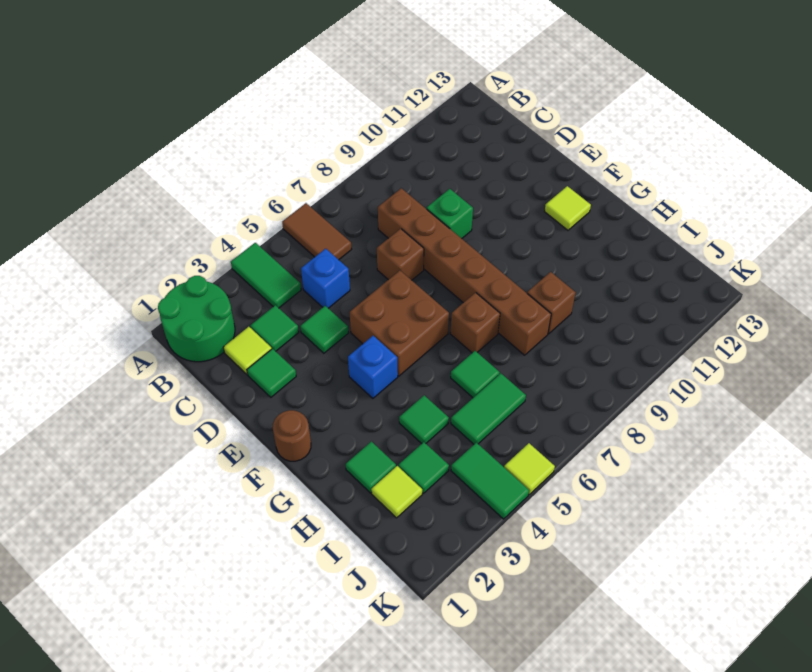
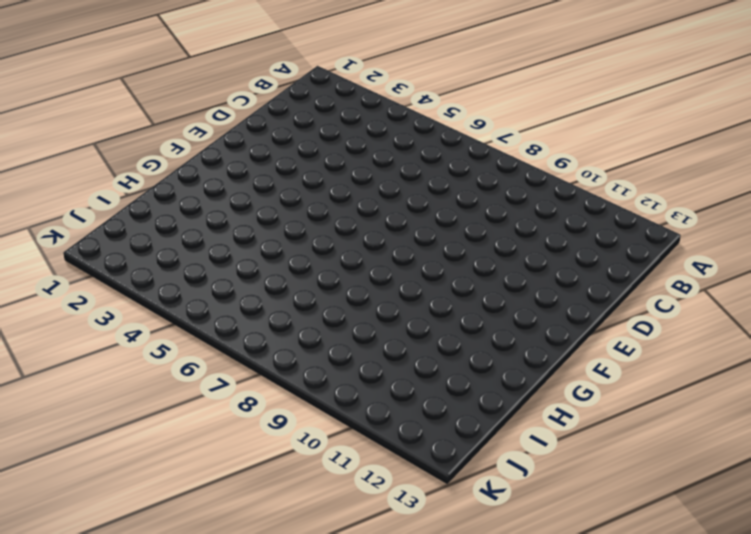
none -> green 2x2 round brick [158,276,235,362]
none -> green 1x2 tile [231,243,301,308]
none -> brown 1x2 tile [282,203,352,260]

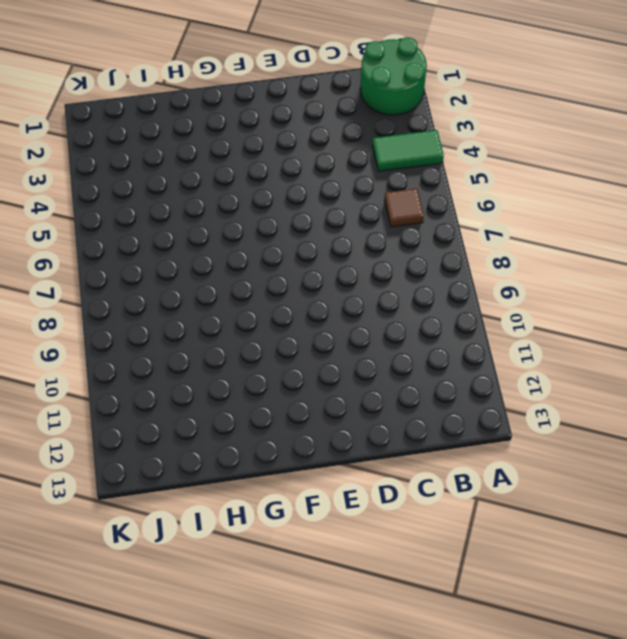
brown 1x1 tile [385,189,424,227] -> brown 1x2 tile [282,203,352,260]
none -> lime 1x1 tile [223,327,272,375]
none -> green 1x1 tile [250,305,299,351]
none -> blue 1x1 brick [301,249,350,308]

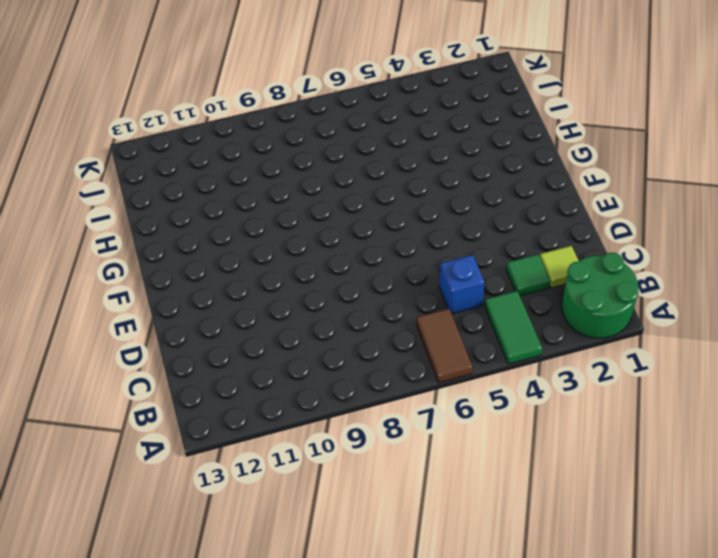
none -> brown 1x6 brick [378,188,551,355]
none -> green 1x1 tile [247,349,296,397]
none -> green 1x1 tile [300,306,348,353]

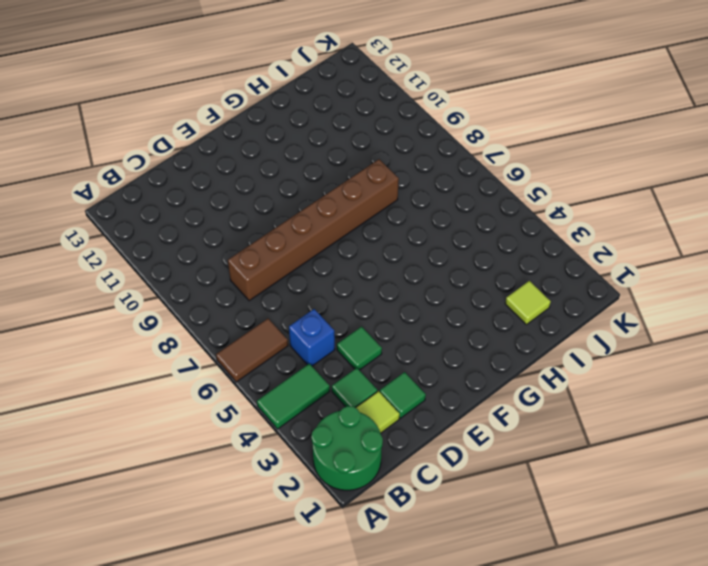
none -> brown 1x1 brick [377,229,424,280]
none -> green 1x1 brick [427,189,473,239]
none -> brown 2x2 brick [350,271,449,376]

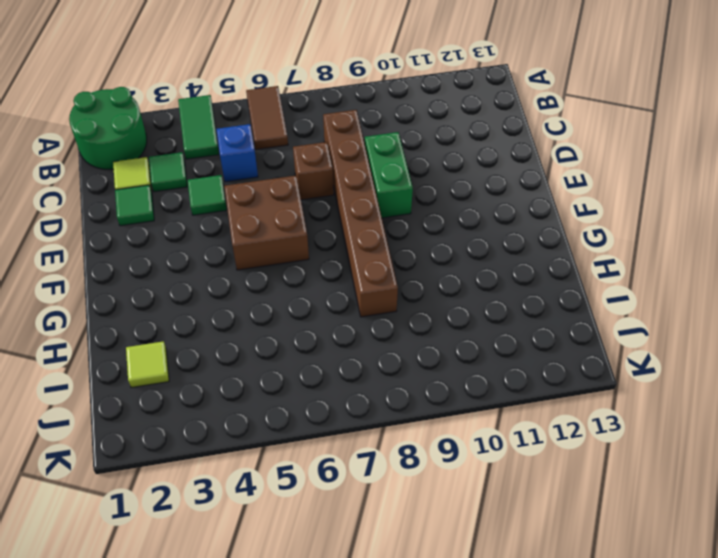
green 1x2 brick [365,132,413,218] -> green 1x1 brick [427,189,473,239]
none -> brown 1x1 round brick [273,410,311,461]
none -> blue 1x1 brick [348,336,398,398]
none -> lime 1x1 tile [545,186,591,230]

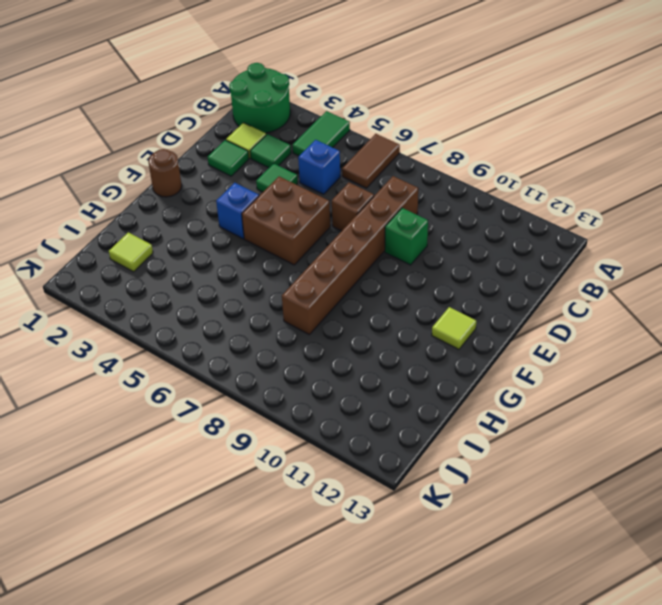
none -> brown 1x1 brick [450,293,500,353]
none -> green 1x1 tile [346,441,396,493]
none -> green 1x1 tile [399,395,449,444]

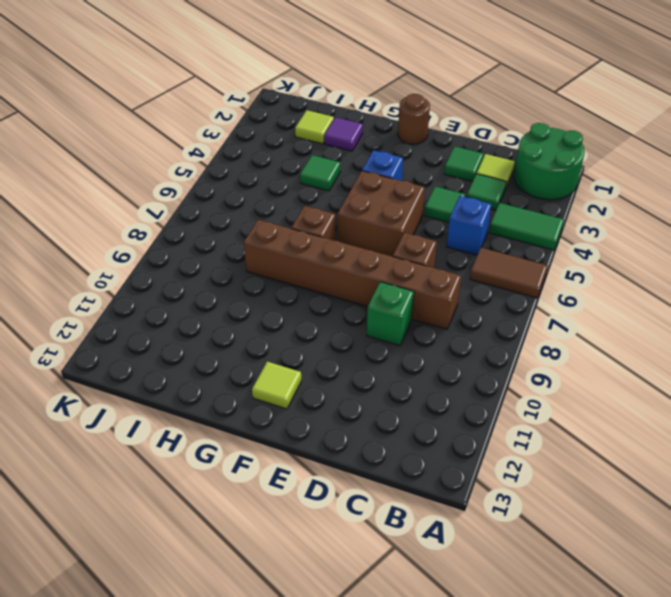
purple 1x1 tile [324,117,363,151] -> green 1x1 tile [346,441,396,493]
none -> green 1x1 tile [451,351,500,398]
none -> brown 1x1 brick [527,272,576,334]
none -> green 1x1 tile [399,442,449,493]

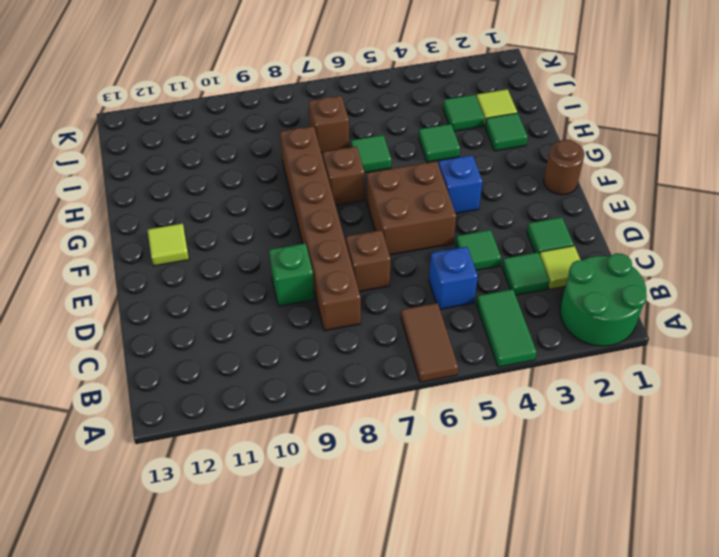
brown 1x1 brick [309,96,349,153] -> brown 1x1 brick moved to [527,272,576,334]
none -> green 1x2 tile [451,373,526,444]
none -> green 1x2 tile [451,443,529,519]
none -> lime 1x1 tile [504,443,555,494]

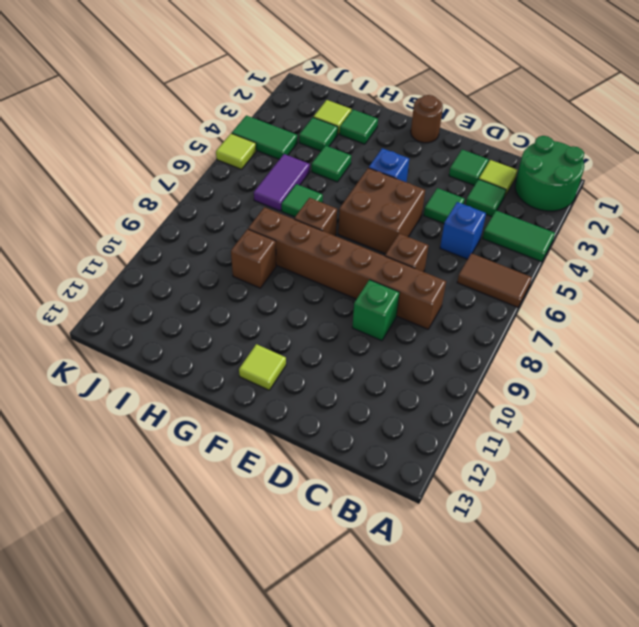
purple 1x2 tile [254,154,310,211] -> green 1x2 tile [451,373,526,444]

